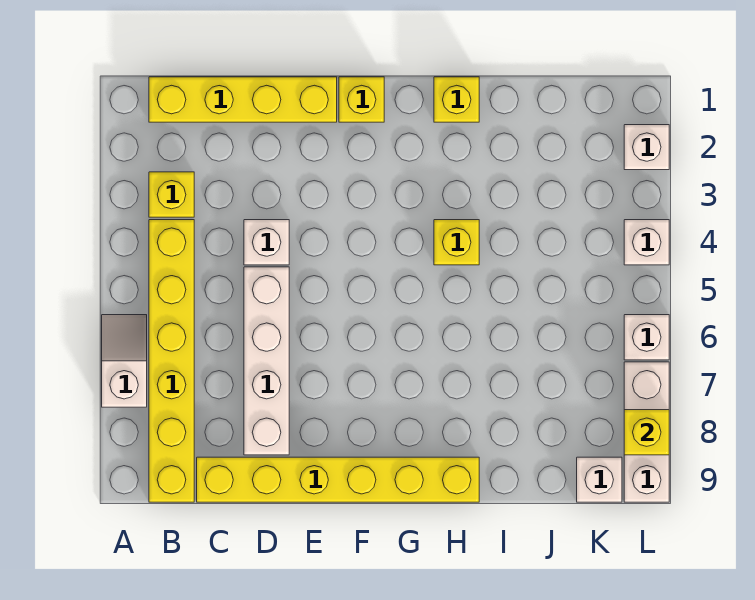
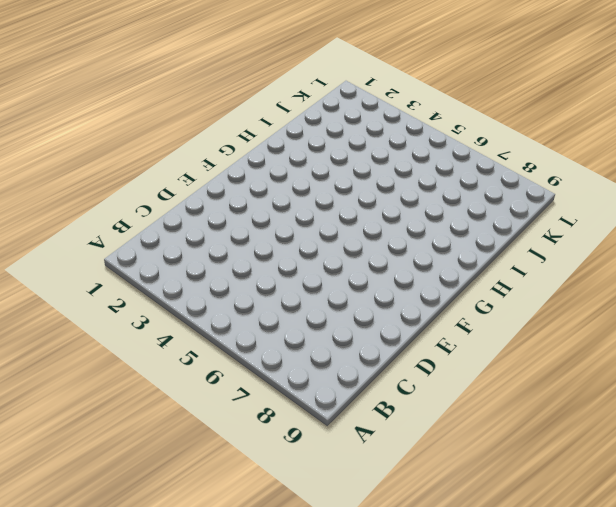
none -> white 1x2 slope [102,315,147,407]
none -> yellow 1x4 brick [149,77,337,122]
none -> yellow 1x1 brick [149,172,194,217]

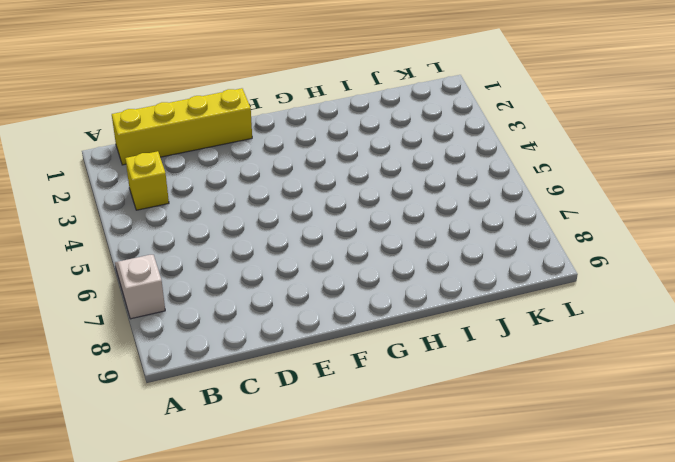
none -> yellow 1x6 brick [149,220,194,502]
none -> yellow 1x6 brick [197,457,479,502]
none -> white 1x1 brick [244,220,289,265]

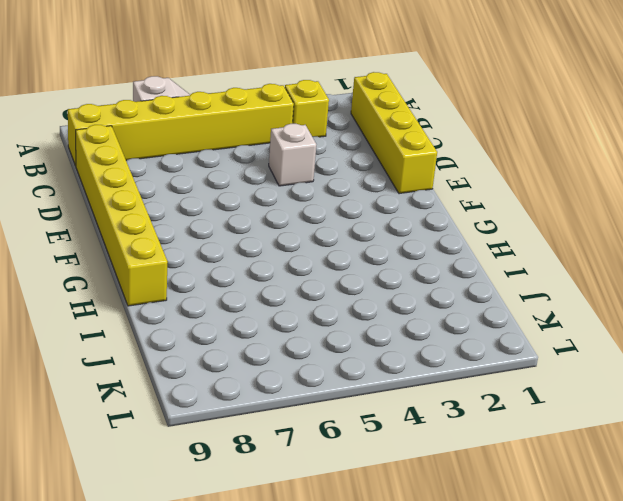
none -> white 1x4 brick [244,267,289,455]
none -> yellow 1x1 brick [339,77,384,122]
none -> yellow 1x1 brick [434,77,479,122]

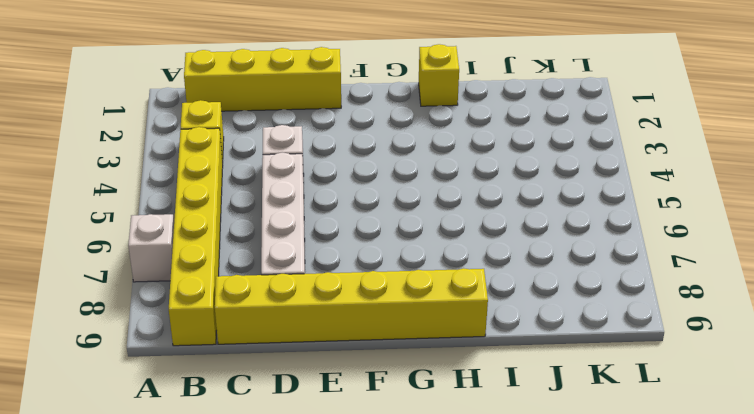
none -> yellow 1x1 brick [339,77,384,122]
none -> yellow 1x1 brick [434,220,479,265]
none -> white 1x1 brick [577,457,622,502]

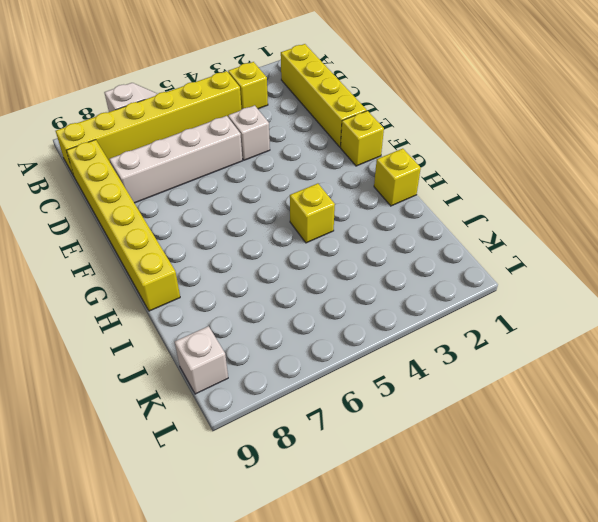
none -> white 1x1 brick [624,125,669,170]
none -> white 1x1 brick [624,220,669,265]
none -> white 1x1 brick [624,315,669,360]

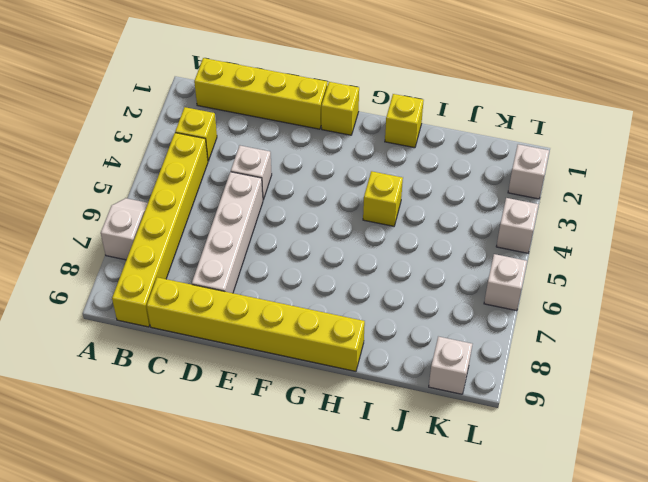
none -> white 1x3 brick [624,362,669,502]
none -> yellow 1x1 brick [624,410,669,455]

